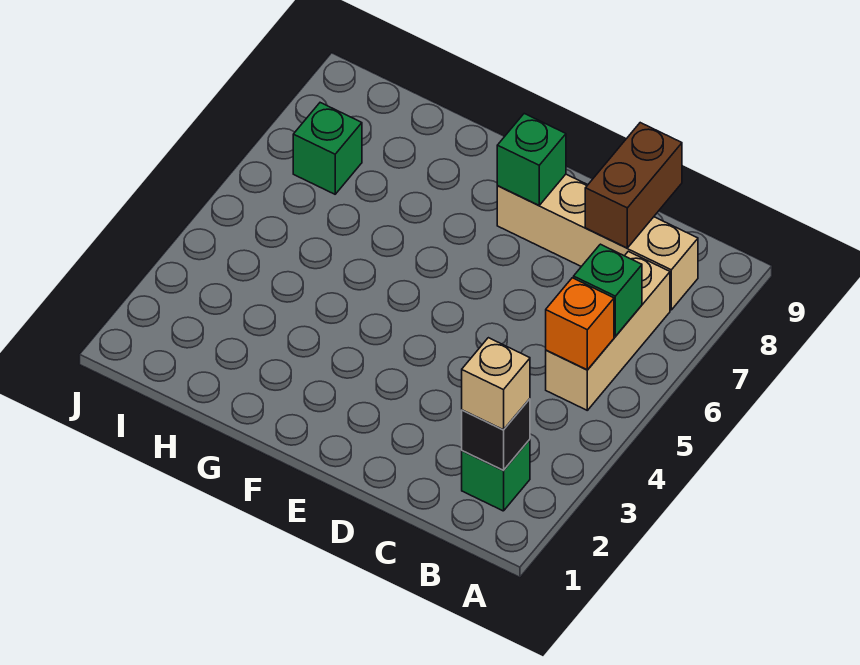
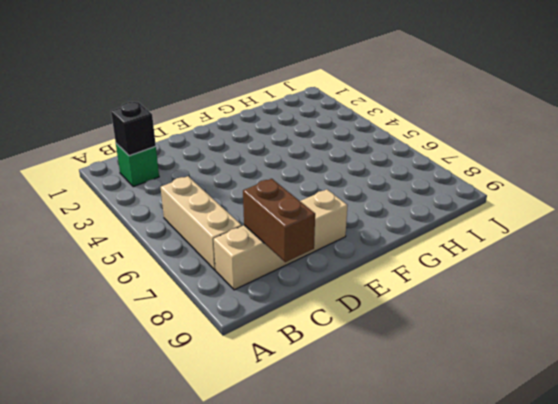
none -> green 1x1 brick [293,103,362,194]
none -> orange 1x1 brick [546,278,614,370]

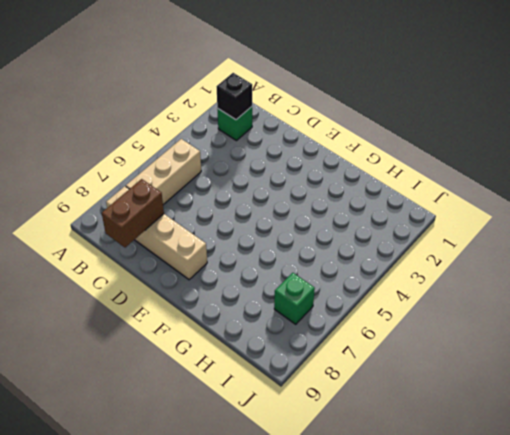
none -> orange 1x1 brick [546,278,614,370]
none -> green 1x1 brick [574,244,642,336]

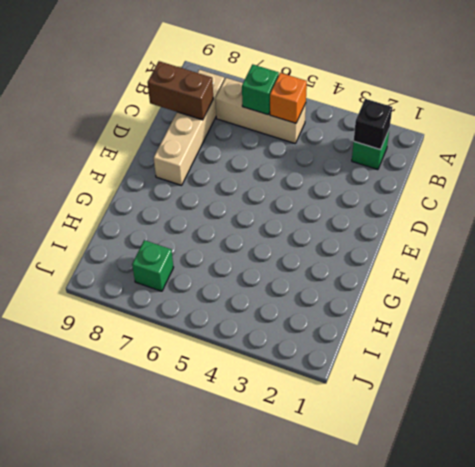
none -> green 1x1 brick [497,114,566,205]
none -> tan 1x1 brick [462,338,530,430]

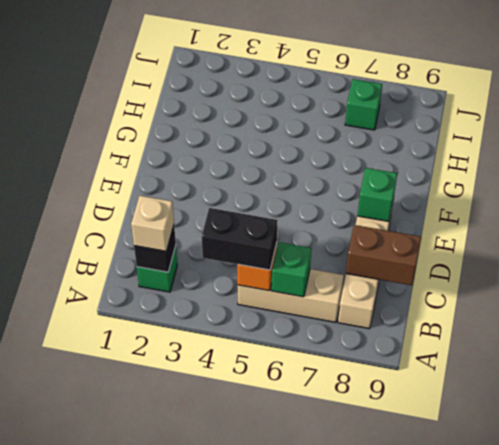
black 1x2 brick [202,208,278,270] -> none

